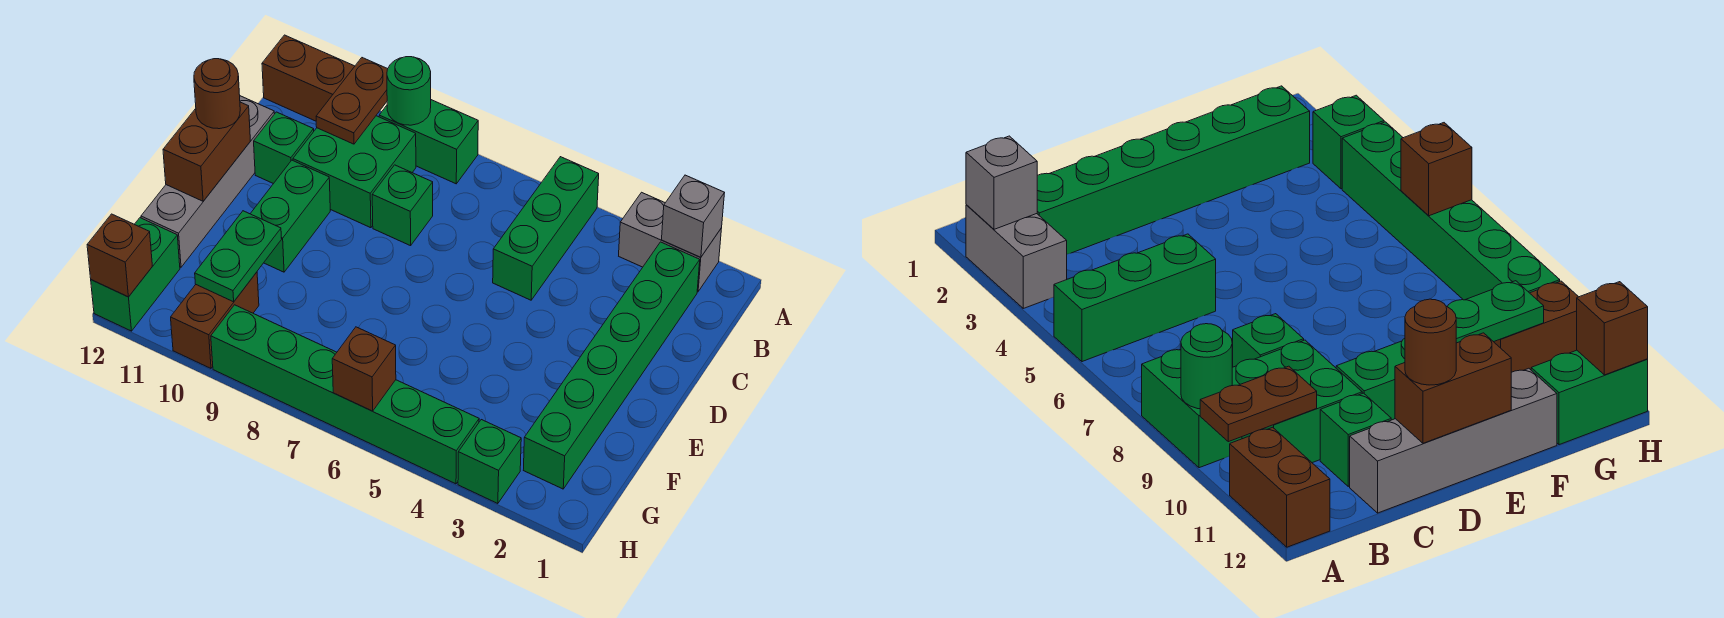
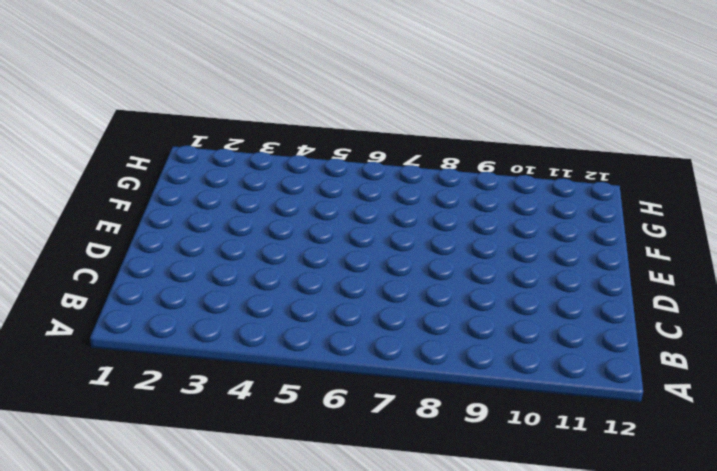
none -> grey 1x2 brick [619,192,722,292]
none -> green 1x3 brick [493,157,599,300]
none -> green 1x2 brick [379,100,478,184]

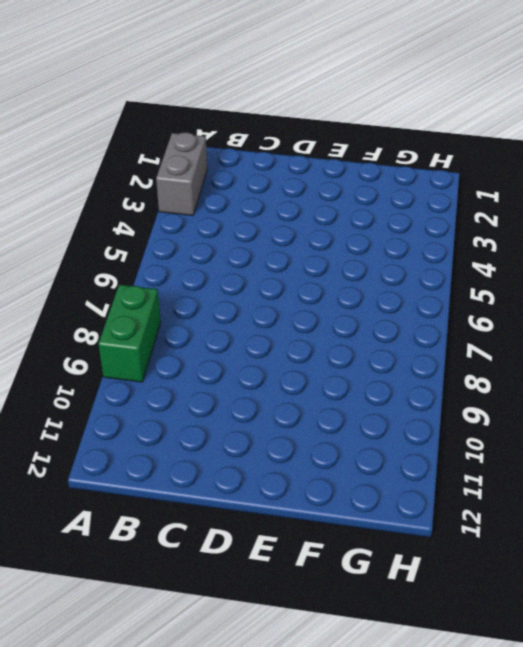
none -> green 1x3 brick [493,157,599,300]
none -> brown 1x2 brick [262,35,355,121]
none -> green 1x6 brick [524,242,700,489]

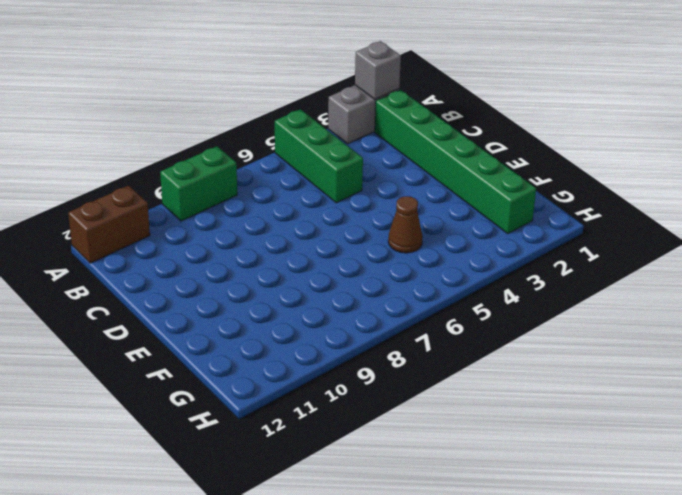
brown 1x1 cone [388,196,423,253] -> none
none -> green 2x2 brick [293,116,416,228]
none -> green 1x1 brick [372,165,433,246]
none -> green 1x1 brick [254,112,314,184]

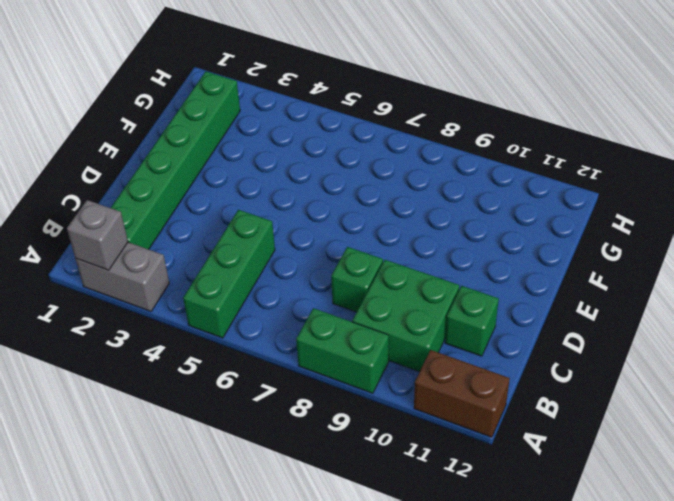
none -> grey 1x4 brick [141,96,274,267]
none -> green 1x2 brick [250,160,330,272]
none -> brown 1x2 brick [171,272,259,368]

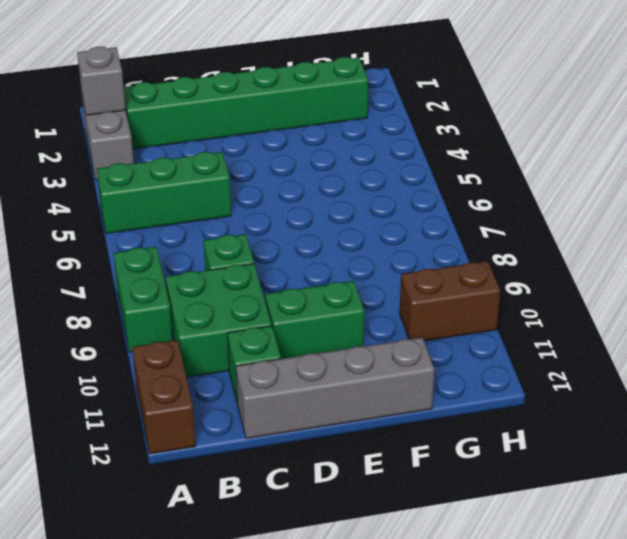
none -> green 1x2 brick [91,218,180,331]
none -> green 1x1 brick [458,420,521,504]
none -> green 1x6 brick [211,305,479,484]

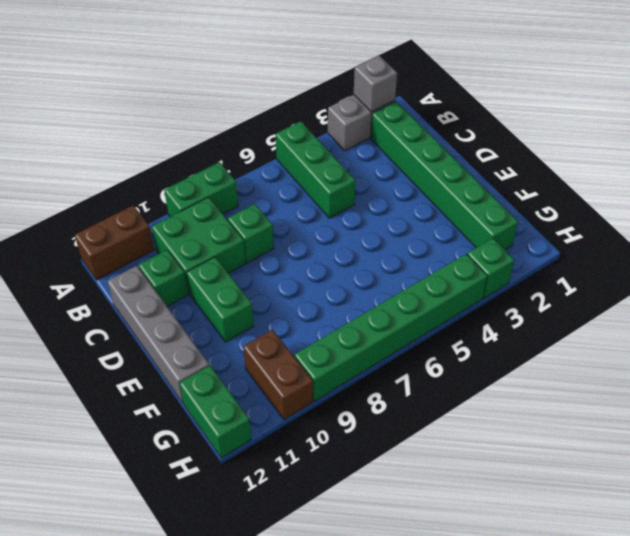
none -> green 1x1 round brick [387,57,431,125]
none -> brown 1x2 plate [316,58,387,144]
none -> brown 1x2 brick [163,102,250,201]

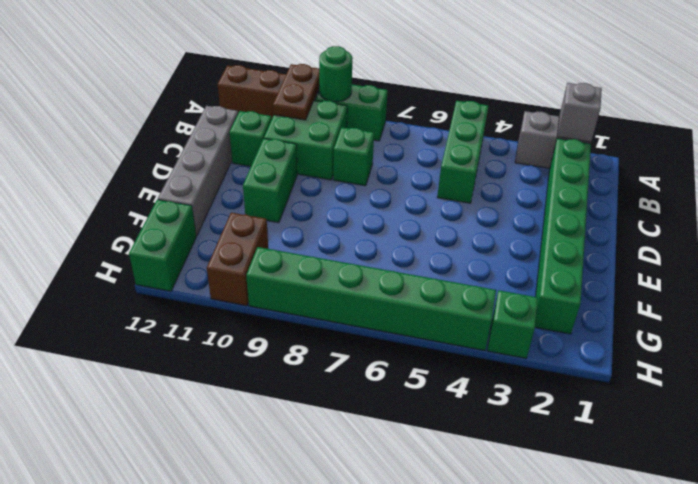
none -> brown 1x2 brick [163,102,250,201]
none -> green 1x2 plate [195,211,281,302]
none -> brown 1x1 brick [332,327,396,411]

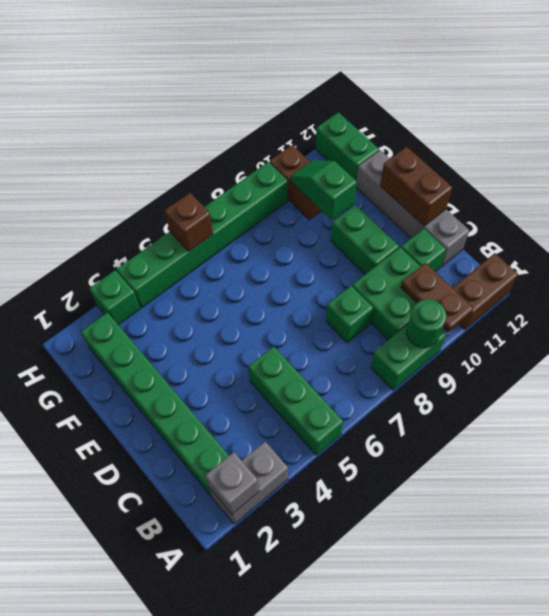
green 1x2 slope [290,160,357,220] -> green 1x2 plate [195,211,281,302]
none -> brown 1x1 brick [87,214,152,297]
none -> brown 1x1 round brick [194,59,240,129]

